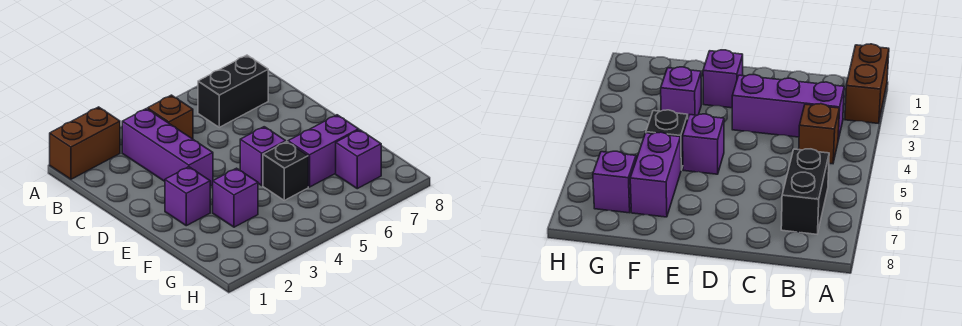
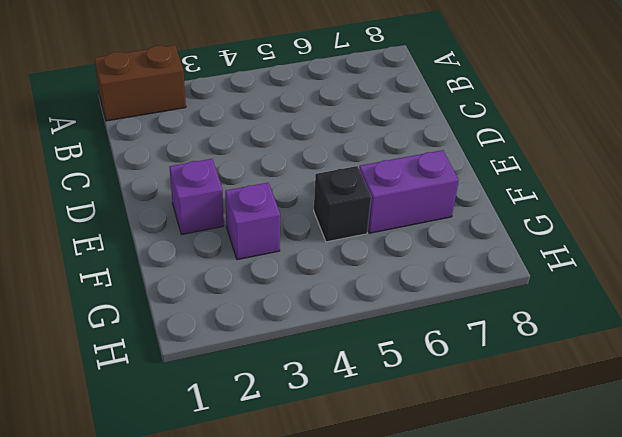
none -> purple 1x3 brick [122,109,213,186]
none -> brown 1x1 brick [148,95,193,139]

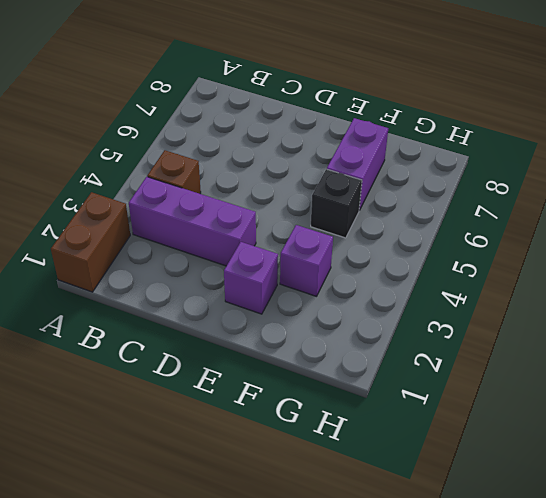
none -> black 1x2 brick [198,55,268,127]
none -> purple 1x1 brick [240,127,286,185]

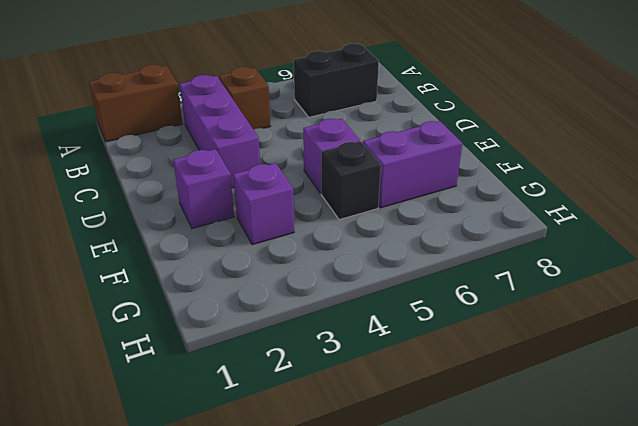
none -> purple 1x1 brick [336,130,381,189]

